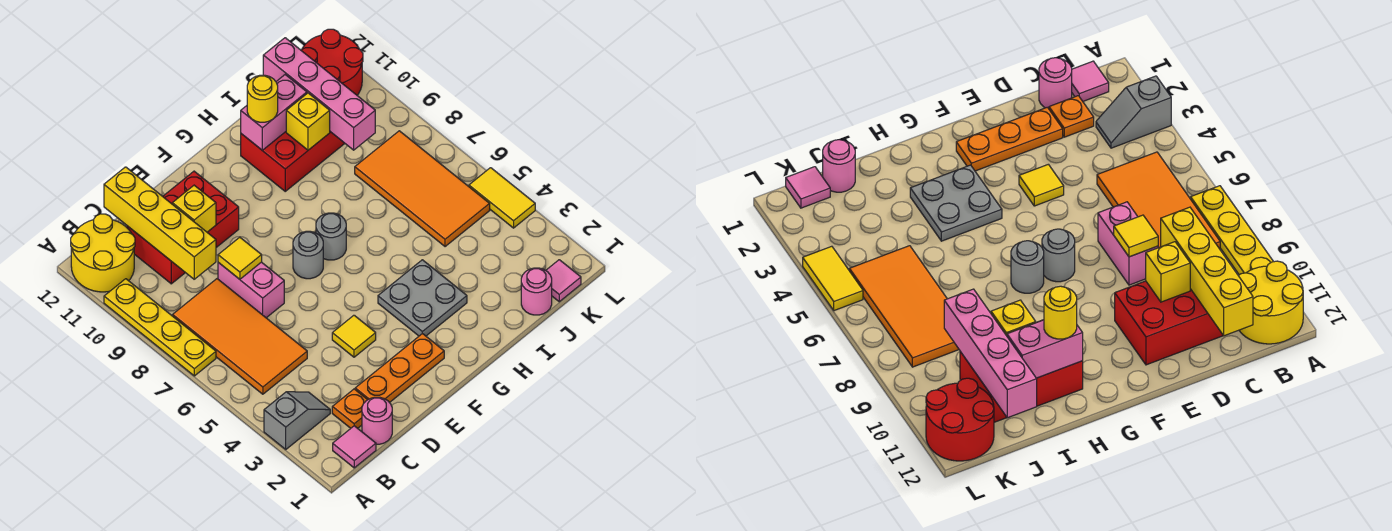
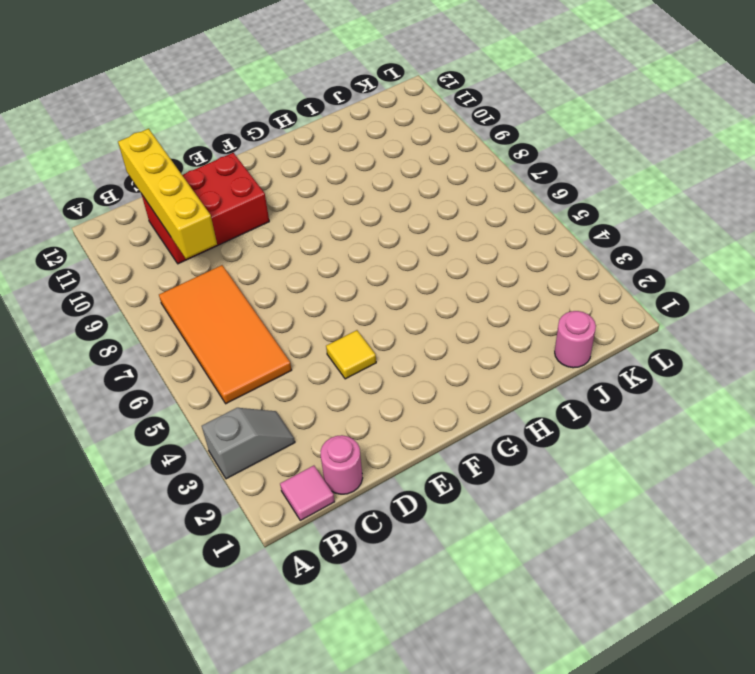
none -> yellow 1x4 plate [104,279,216,376]
none -> yellow 2x2 round brick [71,214,135,292]
none -> orange 1x1 plate [332,389,367,428]

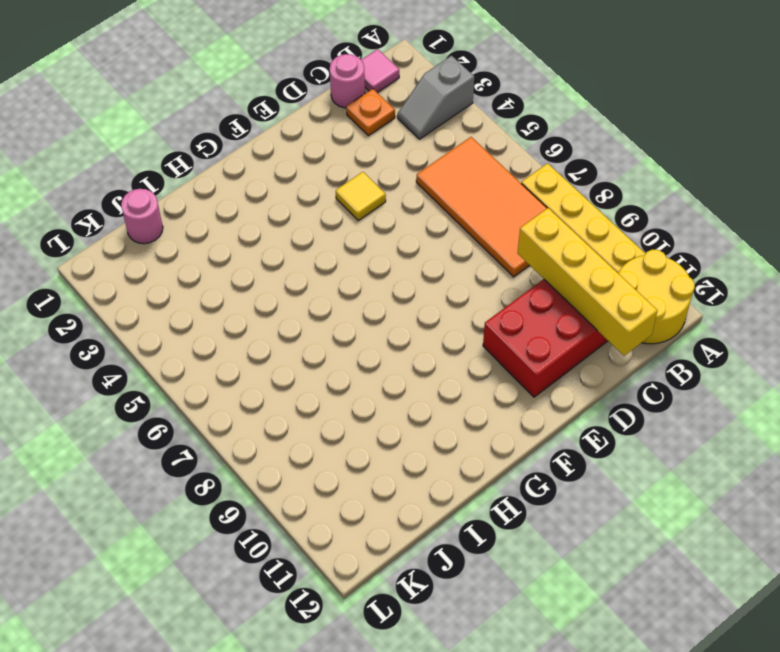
none -> orange 1x3 plate [355,333,444,403]
none -> pink 1x2 brick [218,262,284,318]
none -> grey 1x1 round brick [293,231,323,279]

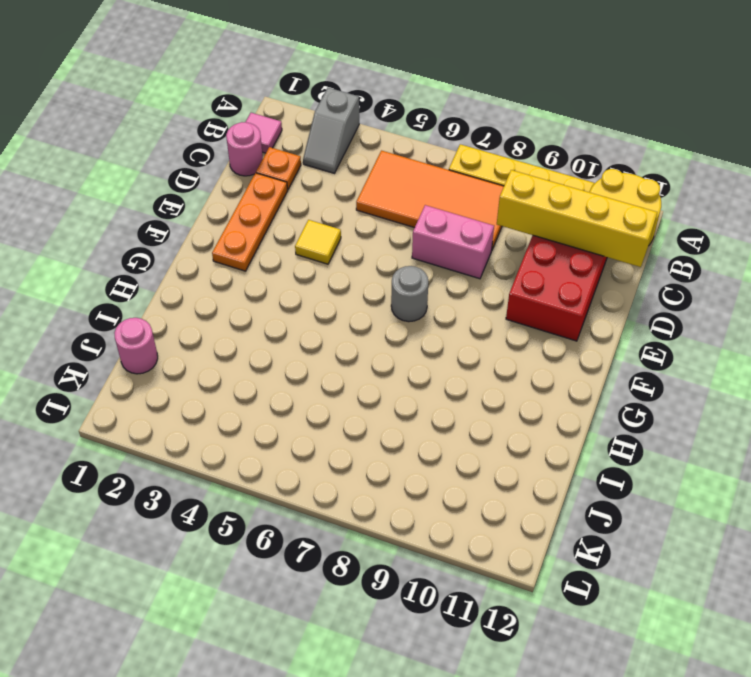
none -> grey 2x2 plate [378,260,467,336]
none -> grey 1x1 round brick [316,213,346,260]
none -> red 2x3 brick [241,132,345,191]

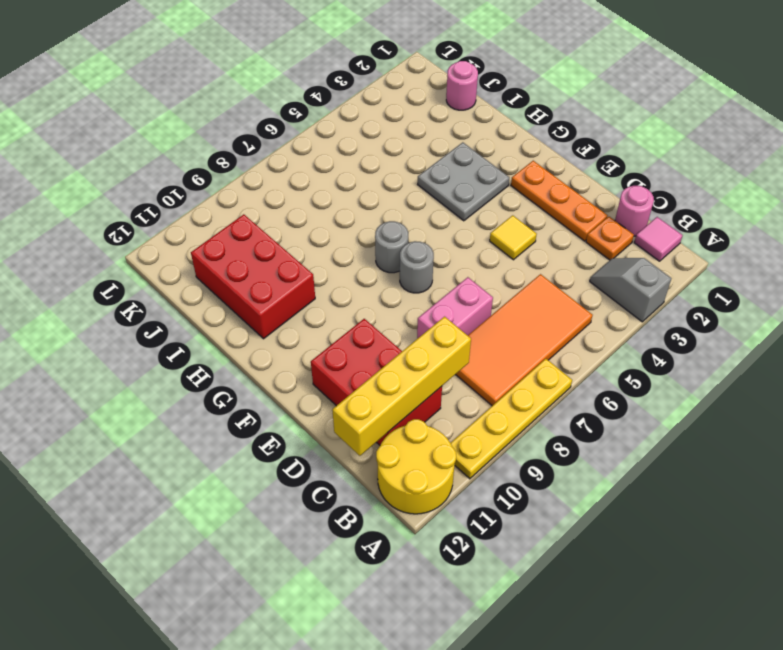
none -> orange 2x4 tile [355,131,490,247]
none -> pink 1x1 tile [546,260,581,302]
none -> red 2x2 round brick [301,29,363,95]

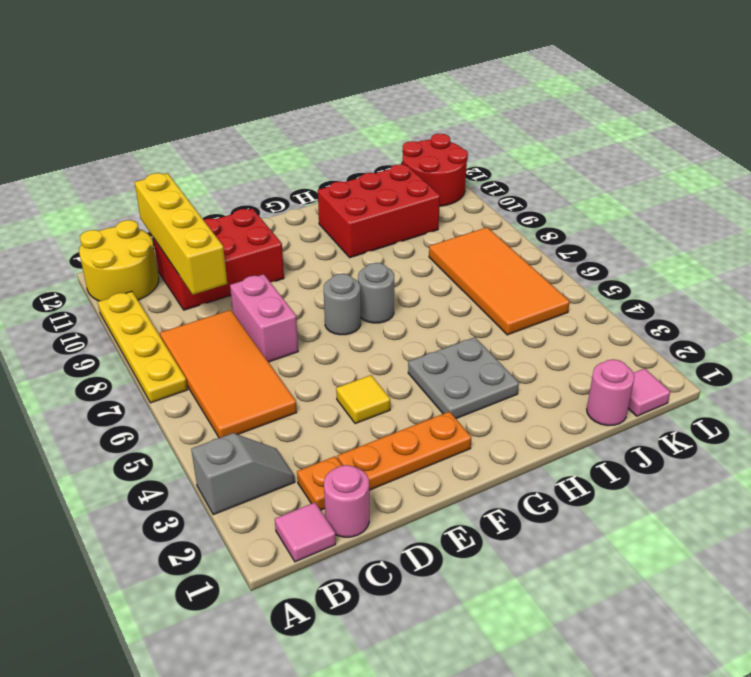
none -> yellow 1x2 tile [469,168,535,228]
none -> yellow 1x1 tile [218,237,262,279]
none -> yellow 1x1 brick [172,185,216,232]

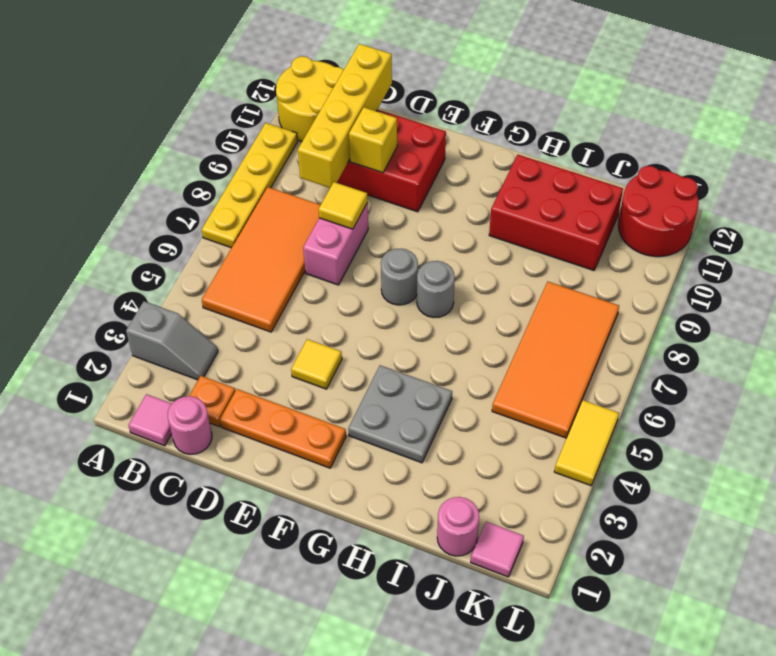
none -> pink 1x2 brick [241,75,307,150]
none -> yellow 1x1 brick [286,93,330,150]
none -> pink 1x4 brick [263,38,375,150]

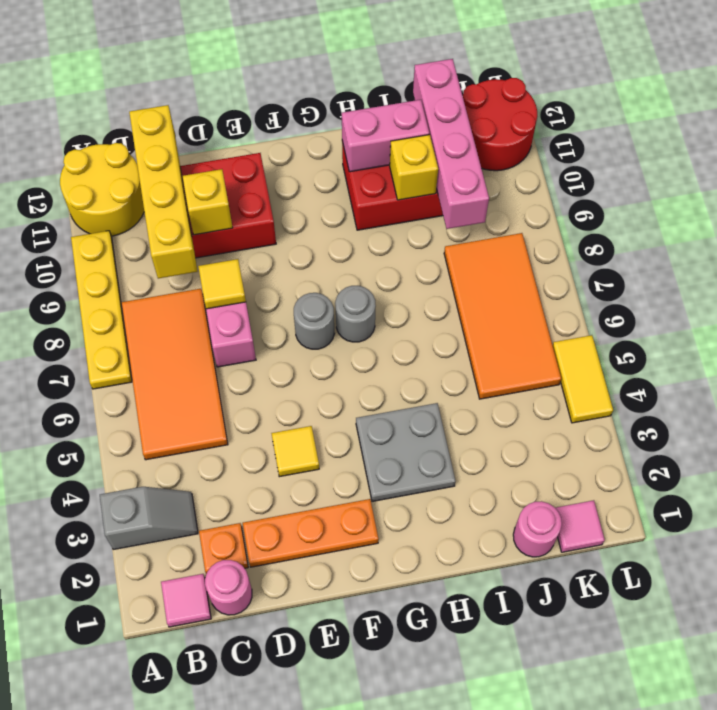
none -> yellow 1x1 round brick [247,75,278,122]

